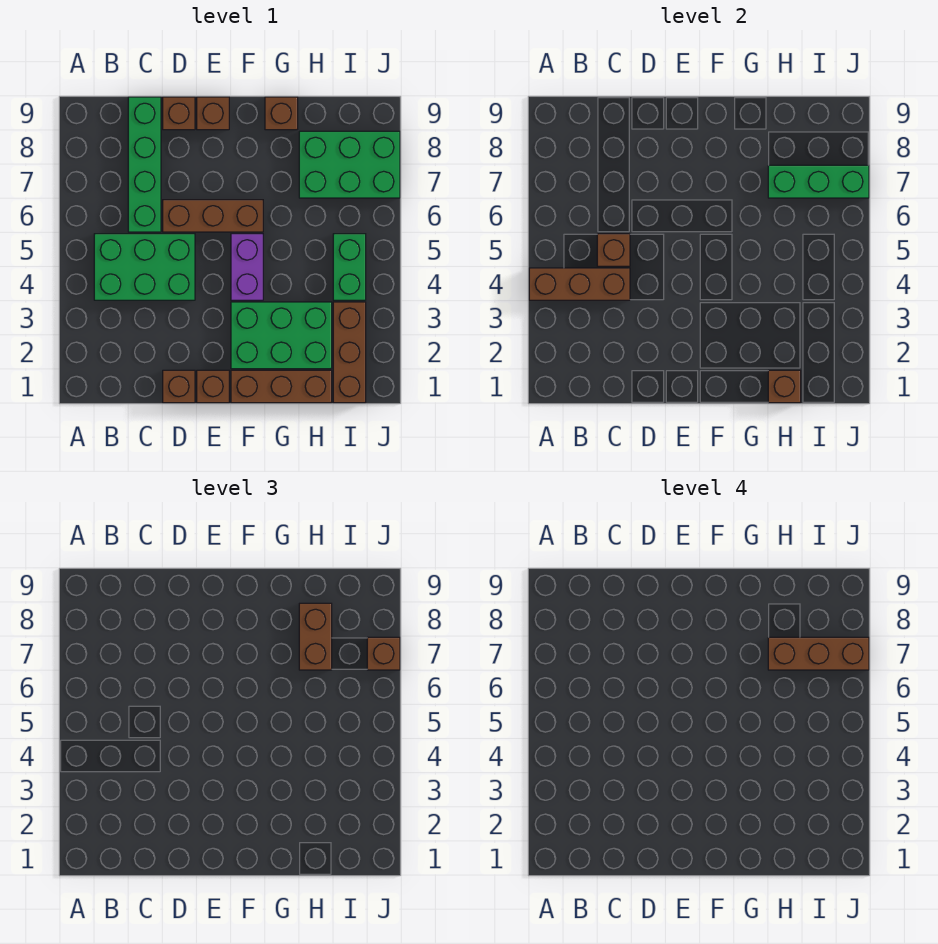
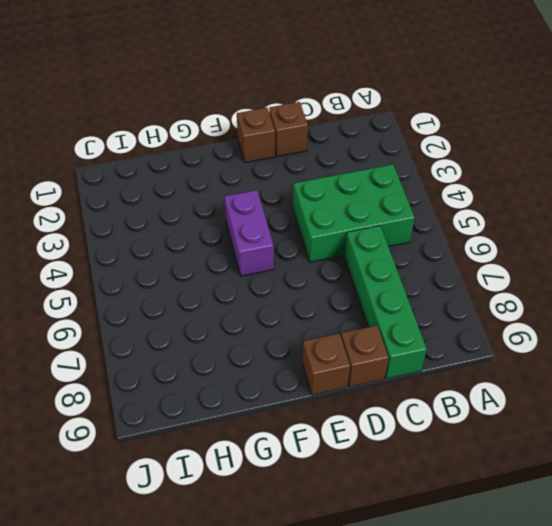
none -> brown 1x3 brick [163,200,263,232]
none -> brown 1x3 brick [231,370,332,403]
none -> green 2x3 brick [231,302,332,369]

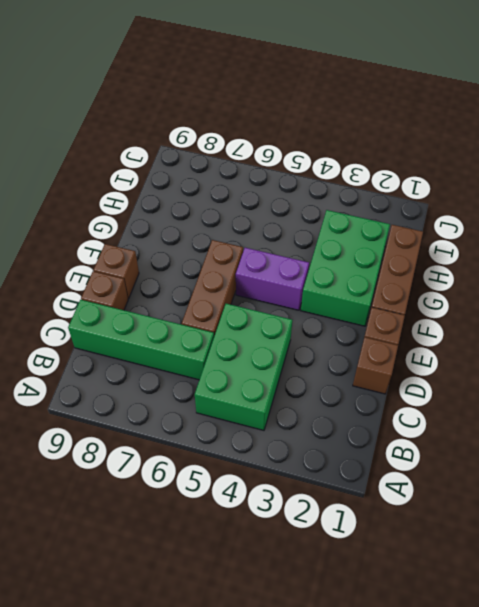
none -> brown 1x1 brick [265,97,298,130]
none -> green 2x3 brick [299,131,400,198]
none -> brown 1x3 brick [333,302,366,403]

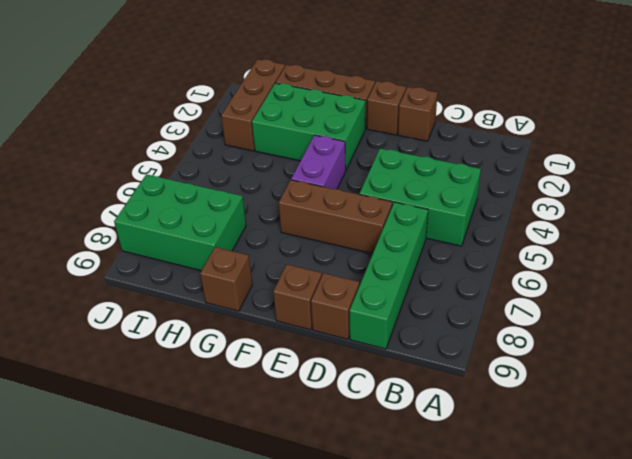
none -> green 1x2 brick [333,234,366,300]
none -> brown 1x3 brick [529,268,630,300]
none -> brown 1x1 brick [597,234,630,266]

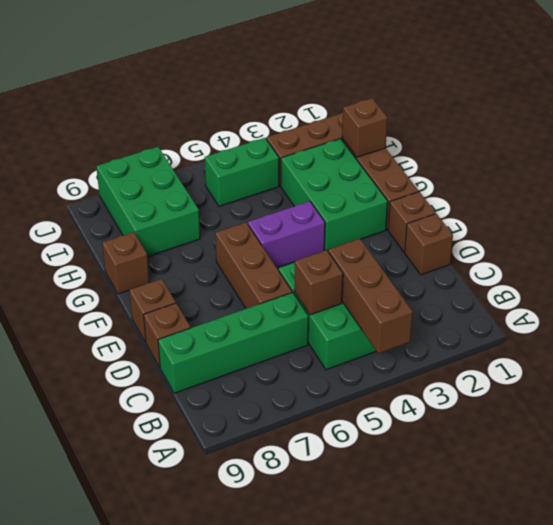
none -> green 1x3 brick [768,165,869,198]
none -> brown 1x2 brick [299,603,332,670]
none -> brown 1x1 brick [367,637,400,670]

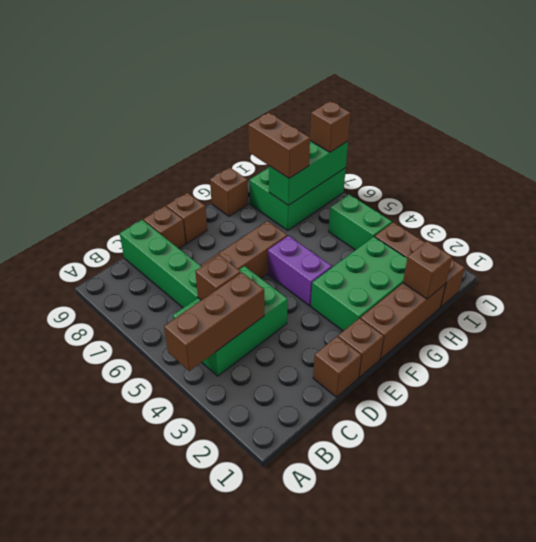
none -> brown 1x3 brick [768,637,869,670]

